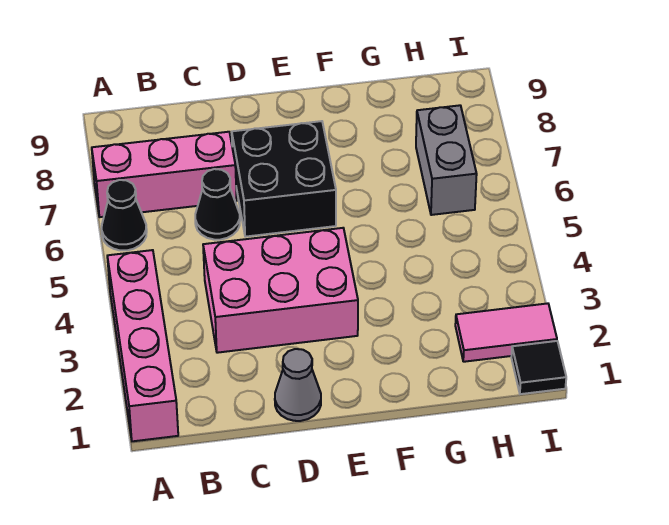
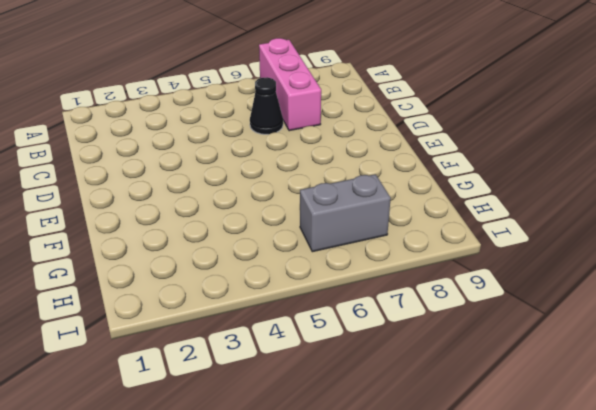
none -> pink 1x4 brick [107,250,178,441]
none -> black 1x1 cone [102,180,147,250]

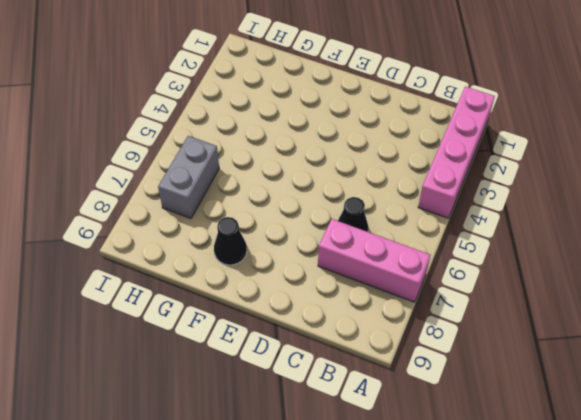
black 1x1 cone [214,217,247,265] -> black 1x1 cone moved to [102,180,147,250]
none -> pink 2x3 brick [203,228,358,353]
none -> grey 1x1 cone [275,349,321,421]

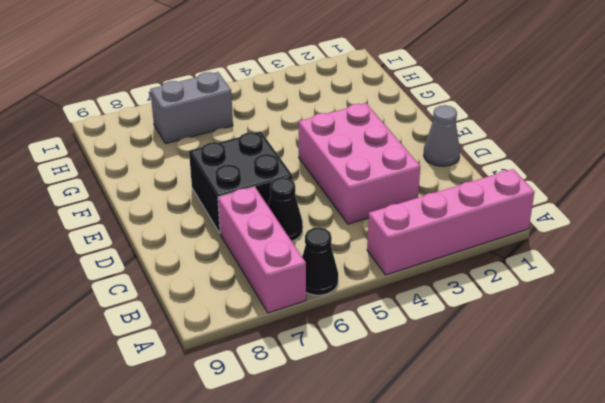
none -> pink 1x2 tile [455,303,557,362]
none -> black 1x1 tile [511,341,566,394]

